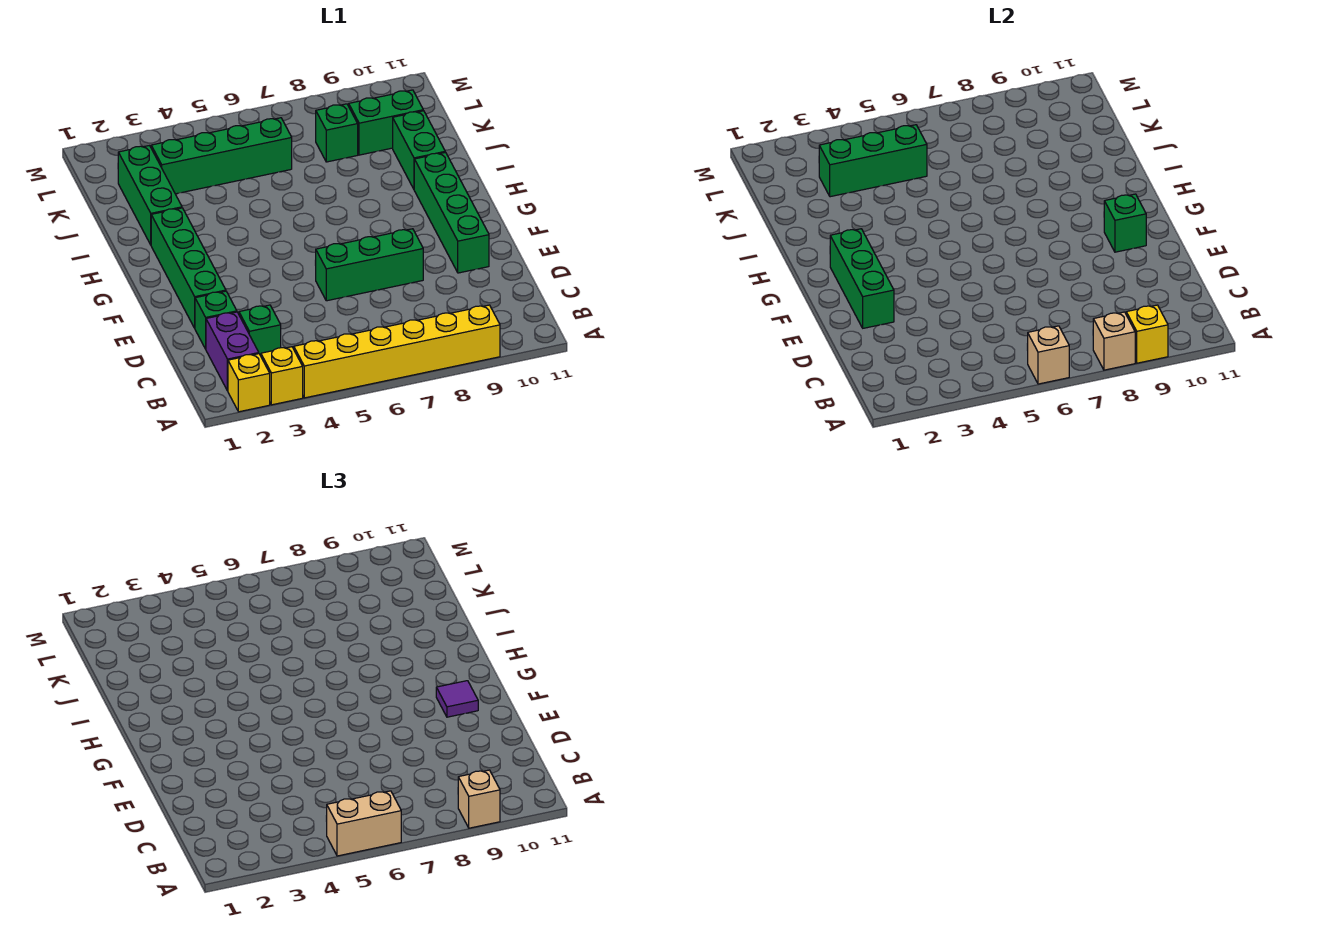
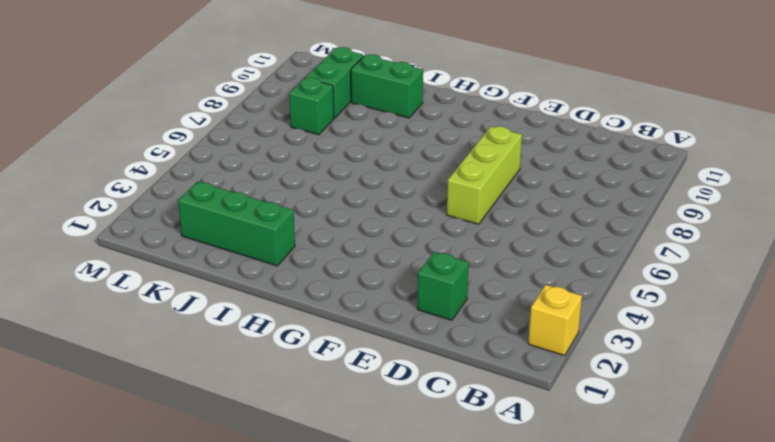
lime 1x3 brick [447,126,522,224] -> green 1x3 brick [315,229,423,301]
none -> yellow 1x1 brick [261,347,303,405]
none -> yellow 1x6 brick [294,305,500,398]
none -> purple 1x2 brick [206,312,259,391]

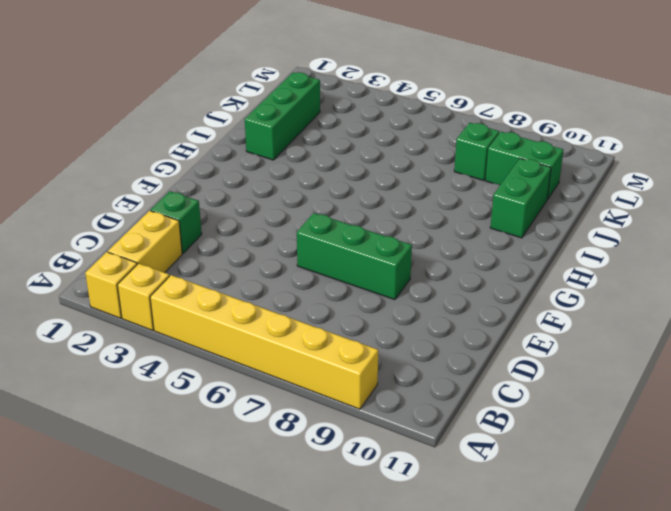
yellow 1x2 brick [108,211,182,273] -> purple 1x2 brick [206,312,259,391]
none -> green 1x1 brick [239,305,281,356]
none -> green 1x4 brick [151,208,226,328]
none -> green 1x4 brick [414,152,489,273]

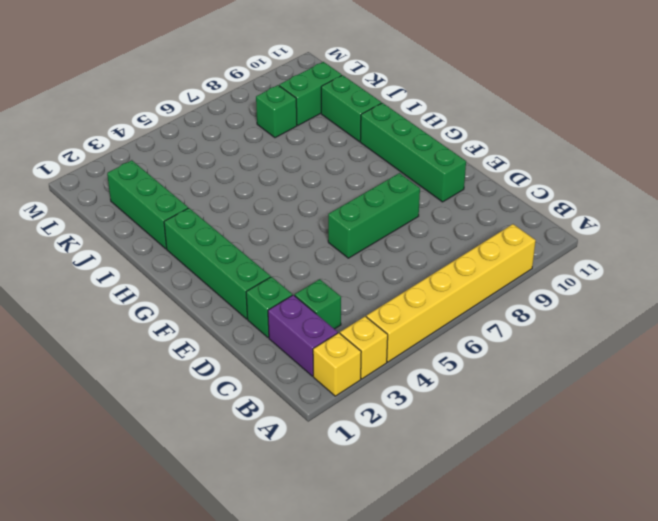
none -> green 1x4 brick [151,118,292,194]
none -> tan 1x1 brick [1027,326,1069,384]
none -> tan 1x1 brick [1093,312,1135,370]

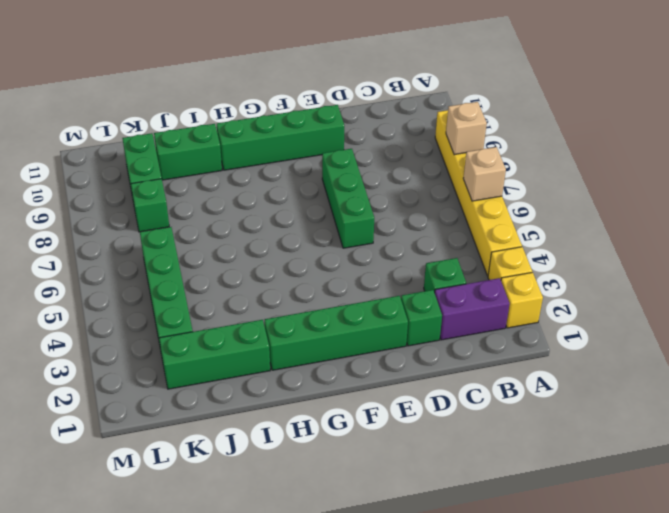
none -> yellow 1x1 brick [1126,305,1168,363]
none -> green 1x3 brick [830,229,894,328]
none -> green 1x1 brick [1104,194,1146,252]

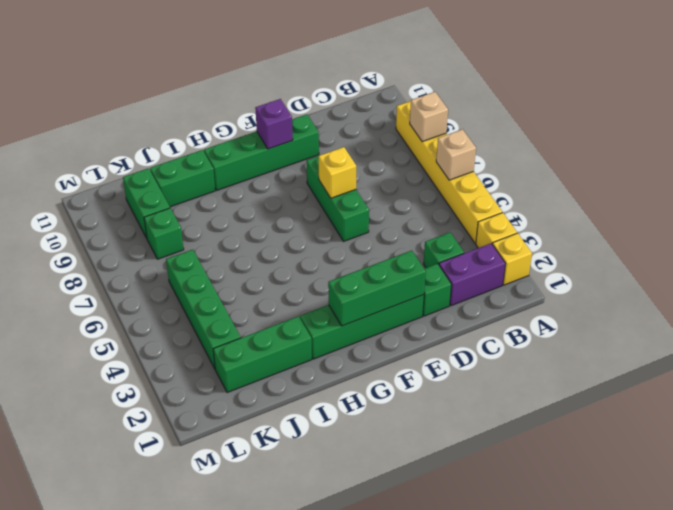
yellow 1x1 brick [319,147,356,198] -> yellow 1x1 brick moved to [1126,305,1168,363]
purple 1x1 brick [255,99,293,149] -> green 1x1 brick [1104,194,1146,252]
none -> green 1x3 brick [819,125,927,197]
none -> tan 1x2 brick [327,791,401,856]
none -> tan 1x1 brick [458,770,500,828]

